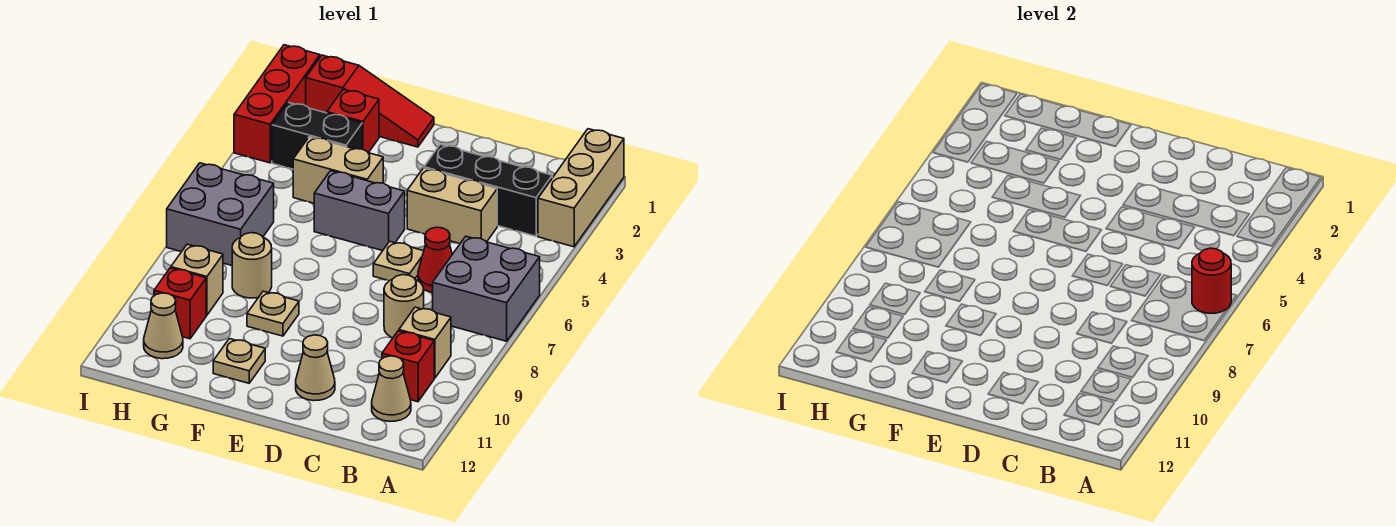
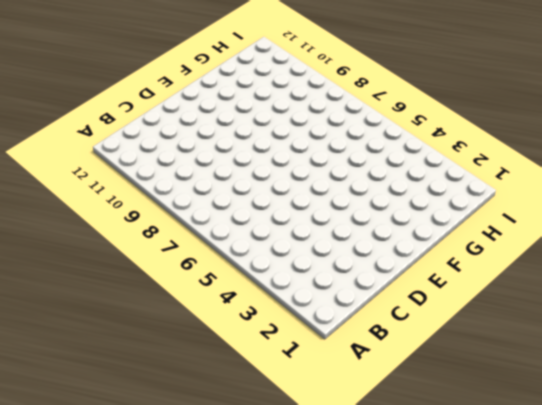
none -> tan 1x3 brick [538,129,624,247]
none -> grey 2x2 brick [433,236,540,341]
none -> black 1x3 brick [424,144,552,236]

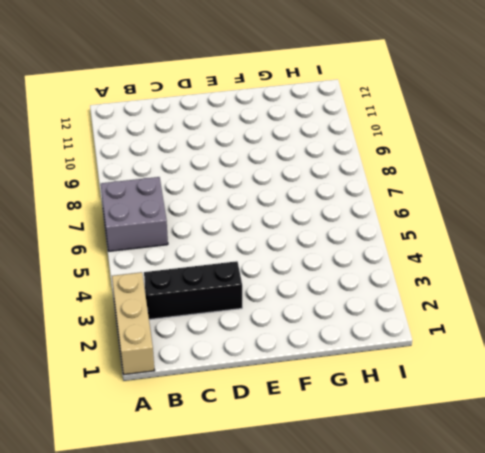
none -> tan 1x1 brick [399,307,451,378]
none -> red 1x1 brick [382,331,434,402]
none -> tan 1x1 cone [372,356,411,422]

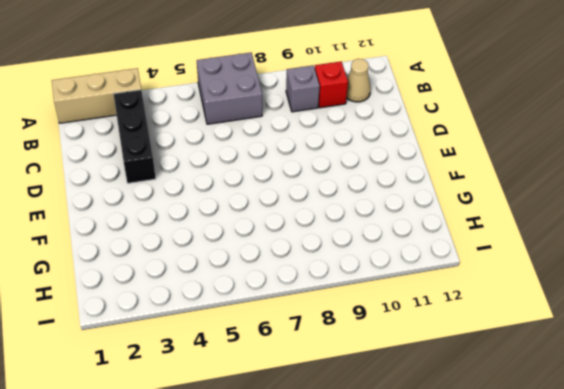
grey 1x1 brick [286,65,320,112] -> tan 1x1 brick [399,307,451,378]
none -> tan 1x2 brick [407,168,497,243]
none -> red 1x1 cone [418,227,452,292]
none -> tan 1x1 round brick [384,275,424,338]

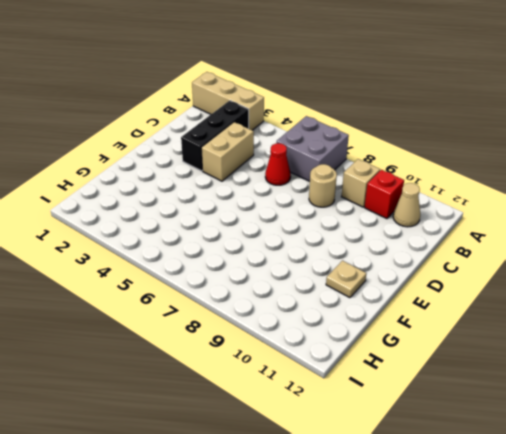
none -> tan 1x1 plate [373,241,424,281]
none -> tan 1x1 cone [296,335,335,401]
none -> grey 1x2 brick [314,171,405,251]

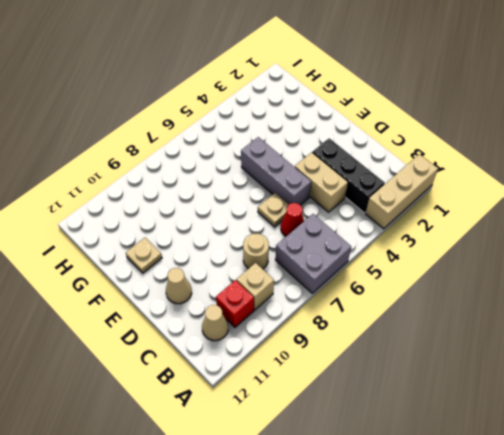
grey 1x3 brick [241,137,311,205] -> grey 1x2 brick [314,171,405,251]
none -> red 1x3 slope [306,55,434,147]
none -> tan 1x2 brick [293,137,383,203]
none -> tan 1x1 plate [247,291,299,336]

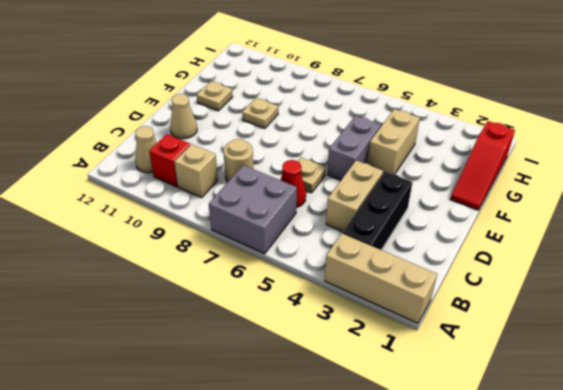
none -> red 1x1 brick [327,89,379,153]
none -> black 1x2 brick [272,102,362,169]
none -> tan 1x1 round brick [232,233,272,298]

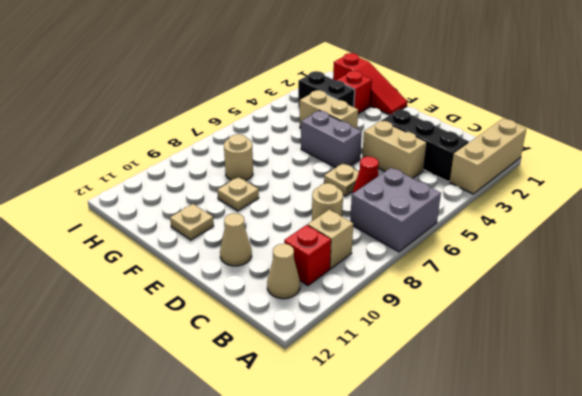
none -> grey 2x2 brick [167,163,274,265]
none -> tan 1x1 brick [171,244,223,315]
none -> red 1x1 brick [154,268,206,339]

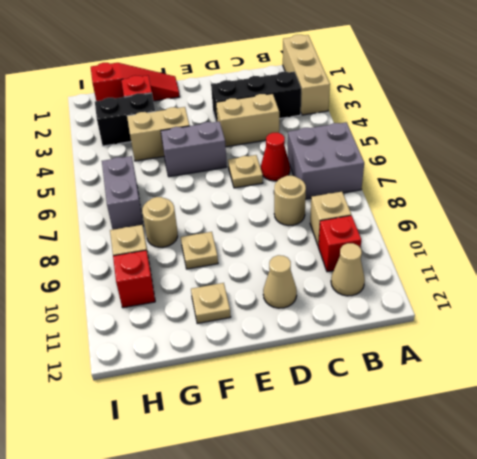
grey 1x2 brick [102,156,143,230] -> grey 2x2 brick [167,163,274,265]
none -> tan 1x1 cone [144,293,183,359]
none -> red 1x3 brick [234,45,320,163]
none -> red 1x1 round brick [1192,248,1231,313]

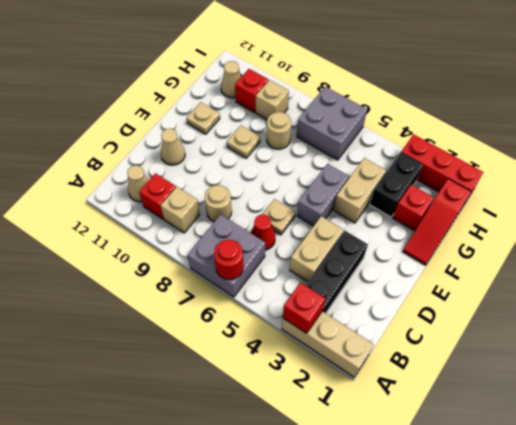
red 1x1 brick [283,283,325,333] -> none

